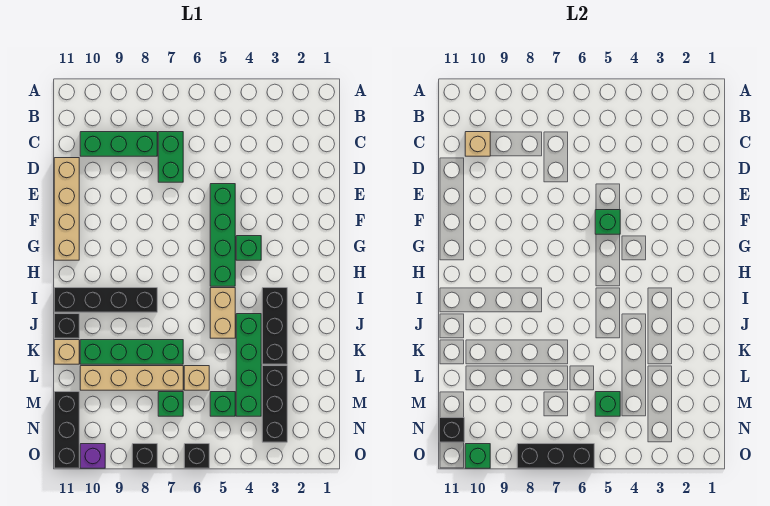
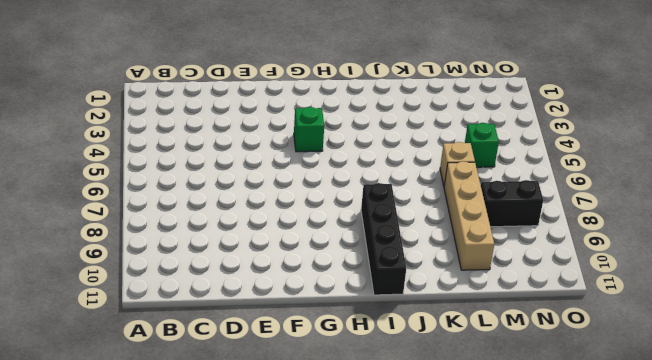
black 1x2 brick [481,180,543,227] -> none
none -> green 1x2 brick [158,132,183,182]
none -> green 1x3 brick [80,132,157,156]
none -> tan 1x4 brick [54,158,79,260]

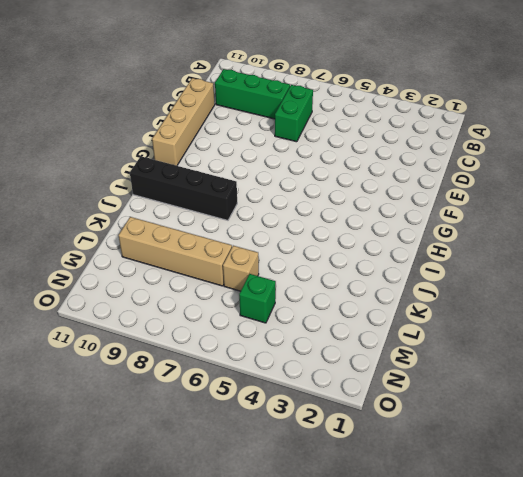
none -> green 1x4 brick [210,184,235,286]
none -> green 1x1 brick [236,236,261,260]
none -> black 1x3 brick [262,288,287,364]

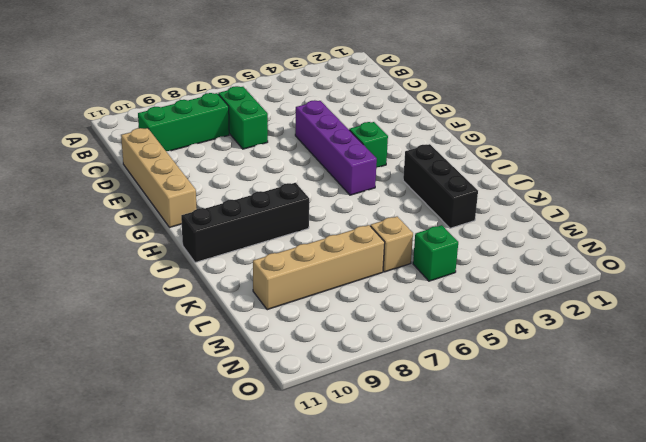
purple 1x4 brick [295,100,377,195] -> green 1x4 brick [210,184,235,286]
none -> tan 1x2 brick [210,288,235,338]
none -> green 1x4 brick [236,314,261,416]
none -> black 1x1 brick [54,314,79,338]

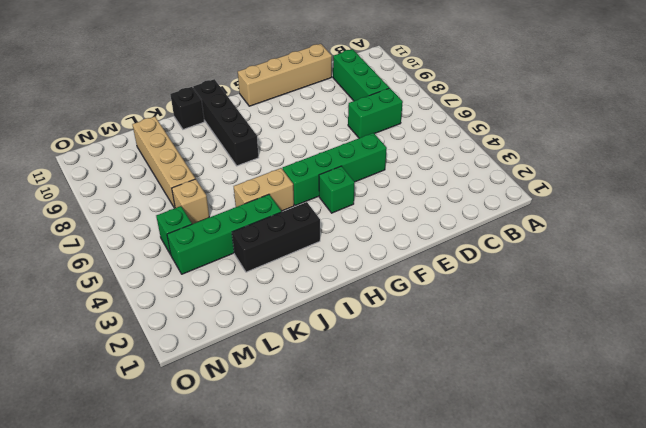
none -> green 1x4 brick [80,340,183,364]
none -> tan 1x1 brick [54,340,79,364]
none -> black 1x3 brick [262,366,287,442]

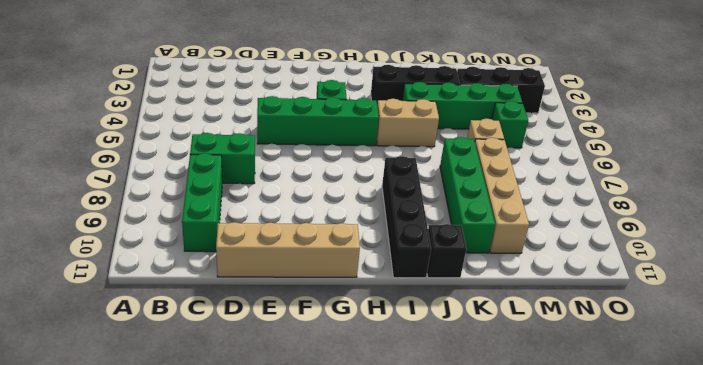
none -> tan 1x1 brick [54,340,79,364]
none -> green 1x1 brick [158,392,183,416]
none -> black 1x3 brick [54,392,79,468]

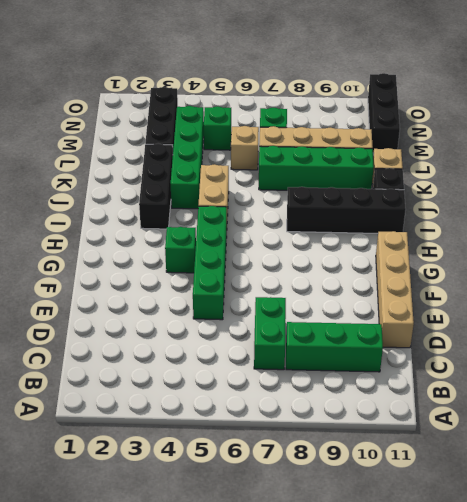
none -> black 1x1 brick [184,444,209,468]
none -> black 1x1 brick [132,444,157,468]
none -> purple 1x1 brick [80,444,105,468]

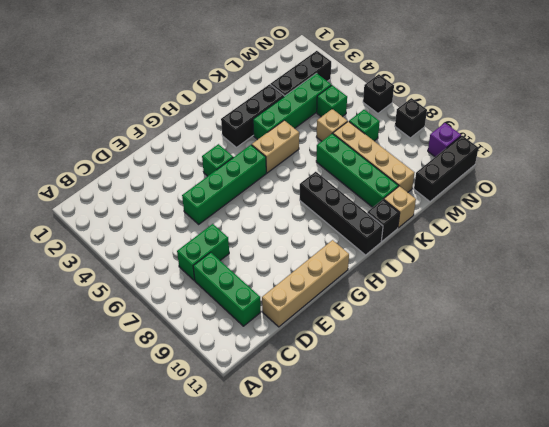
none -> tan 1x1 brick [465,132,490,156]
none -> green 1x1 brick [595,210,620,234]
none -> green 1x1 brick [595,392,620,416]

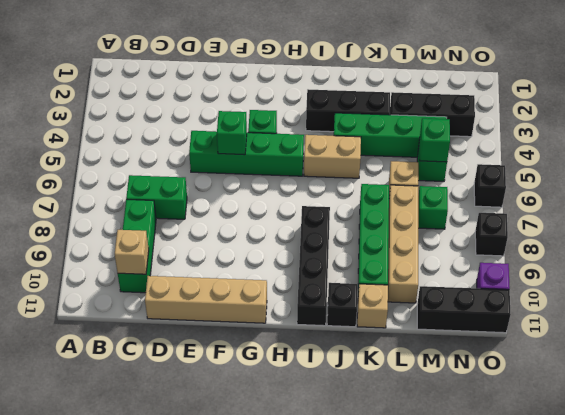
none -> black 1x1 brick [439,418,464,442]
none -> black 1x3 brick [517,444,594,468]
none -> green 1x1 brick [465,444,490,468]

